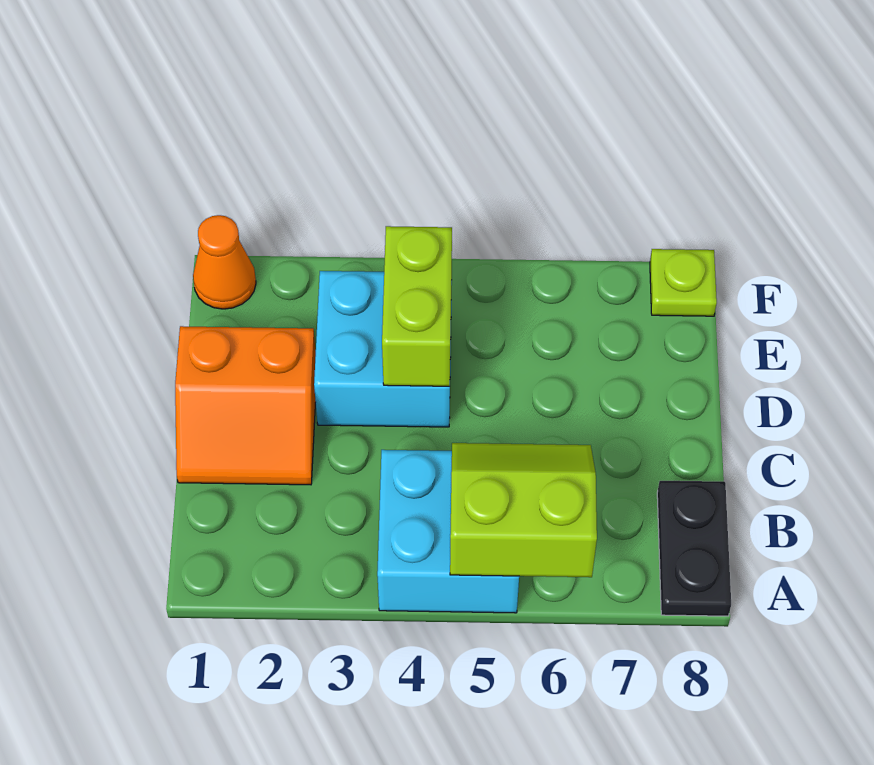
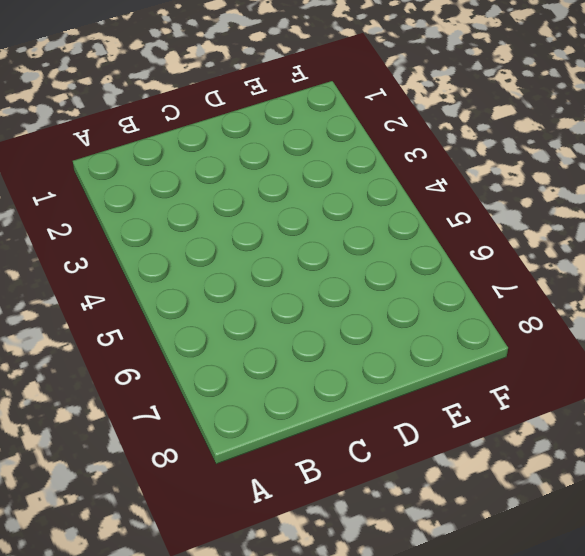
none -> cyan 2x2 brick [377,450,519,613]
none -> black 1x2 plate [657,481,731,616]

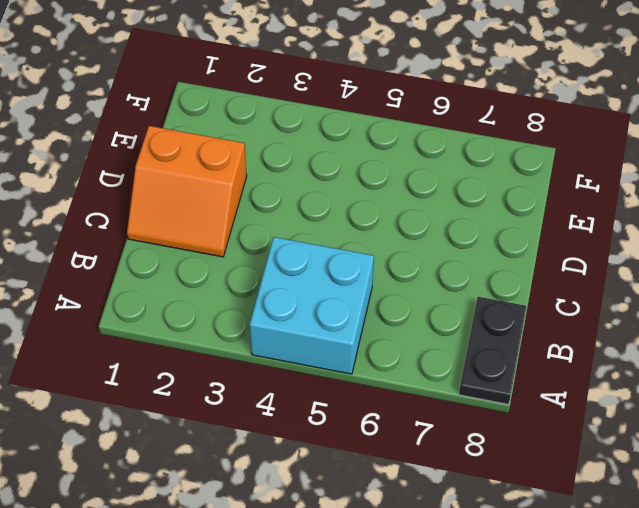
none -> cyan 2x2 brick [314,271,452,427]
none -> orange 1x1 cone [193,215,256,309]

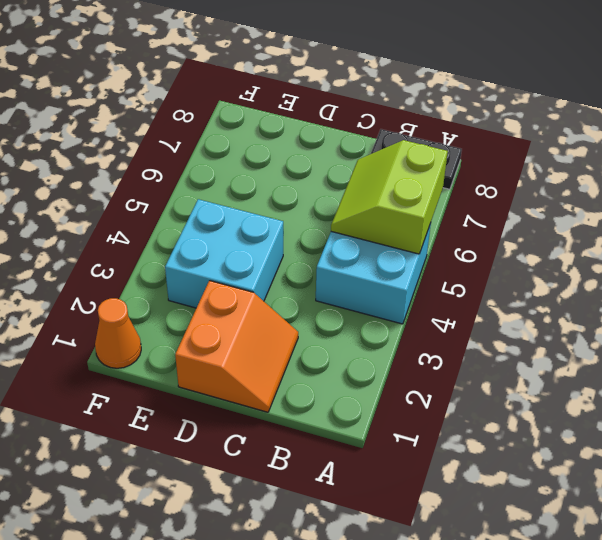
none -> lime 1x1 plate [650,249,717,316]
none -> lime 1x2 brick [382,226,452,386]

